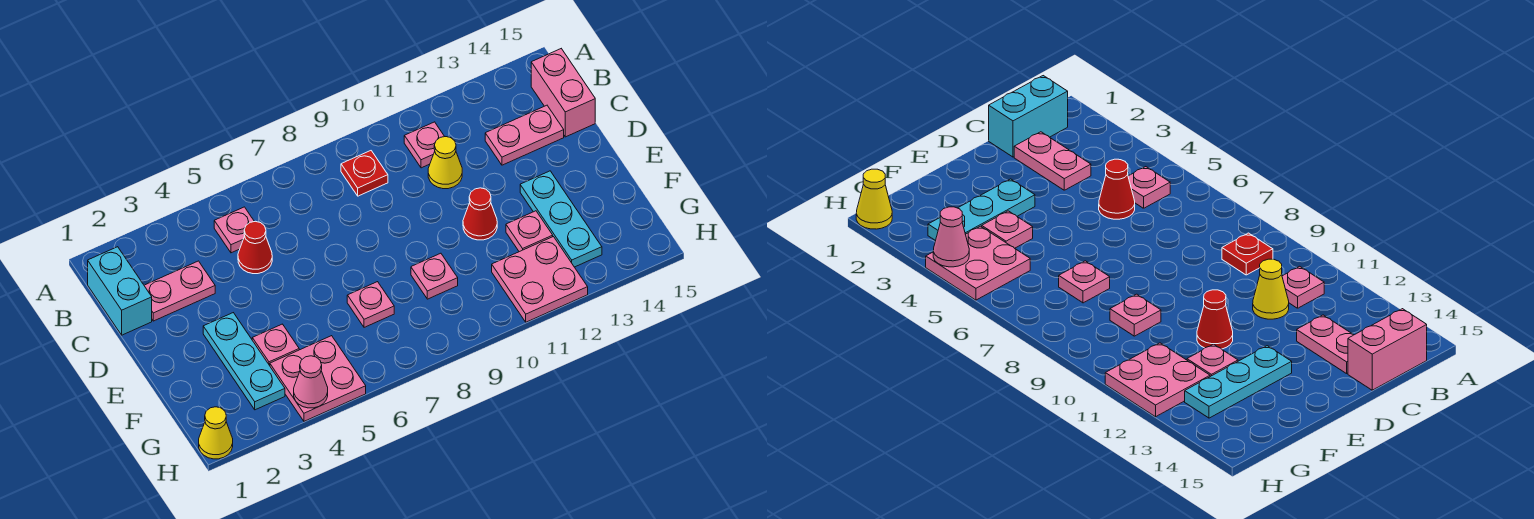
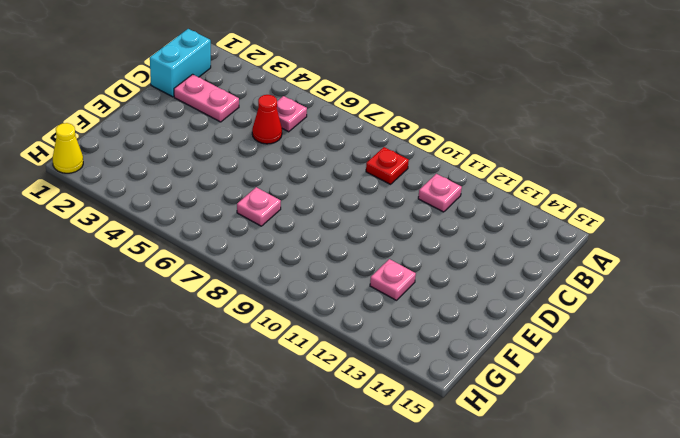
none -> pink 1x2 brick [531,49,595,137]
none -> yellow 1x1 cone [428,137,462,189]
none -> pink 1x2 plate [485,105,564,165]

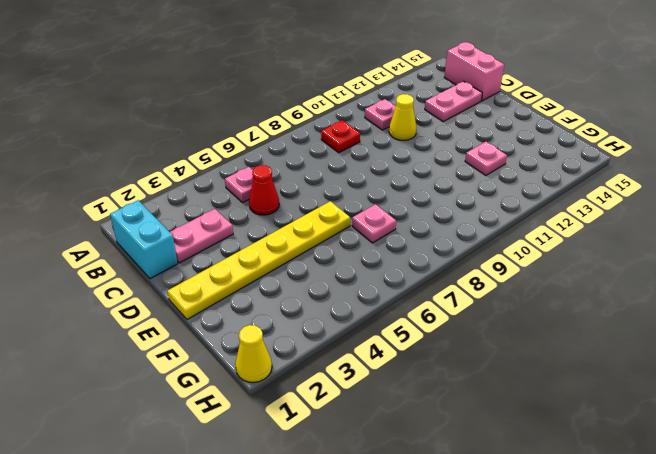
yellow 1x6 plate [167,201,350,319] -> cyan 1x3 plate [203,313,285,410]
none -> red 1x1 cone [463,188,497,240]
none -> cyan 1x3 plate [520,171,602,267]
none -> pink 1x1 plate [252,324,299,366]

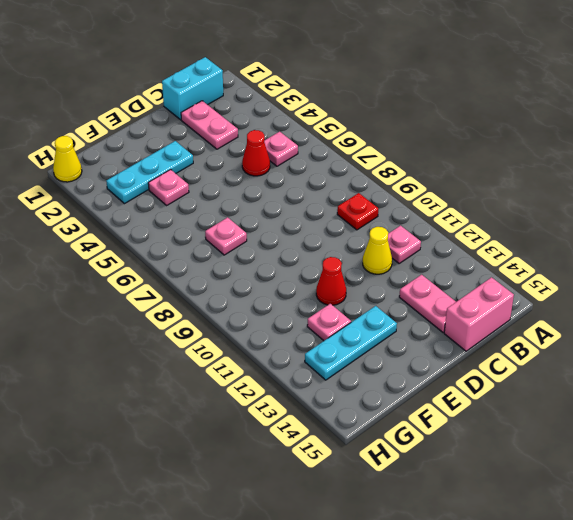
none -> pink 1x1 plate [411,253,458,299]
none -> pink 2x2 plate [270,336,366,421]
none -> pink 2x2 plate [492,237,588,322]

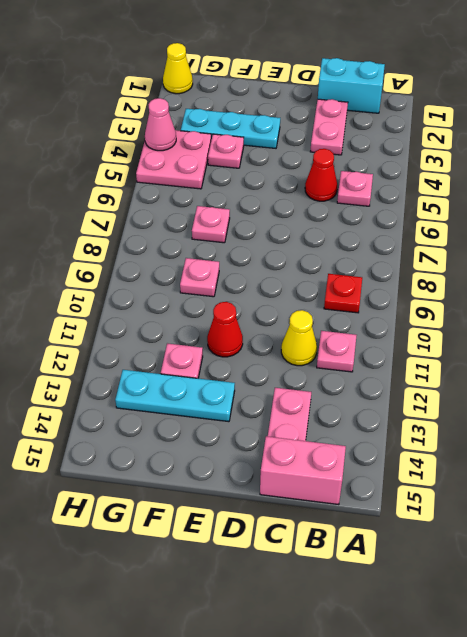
none -> pink 2x2 plate [492,237,588,322]

